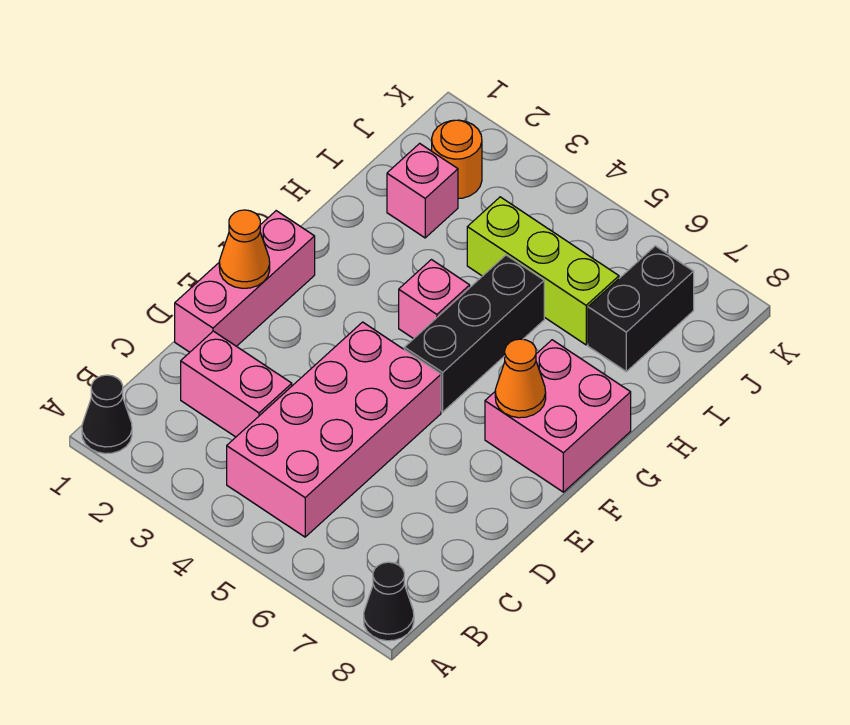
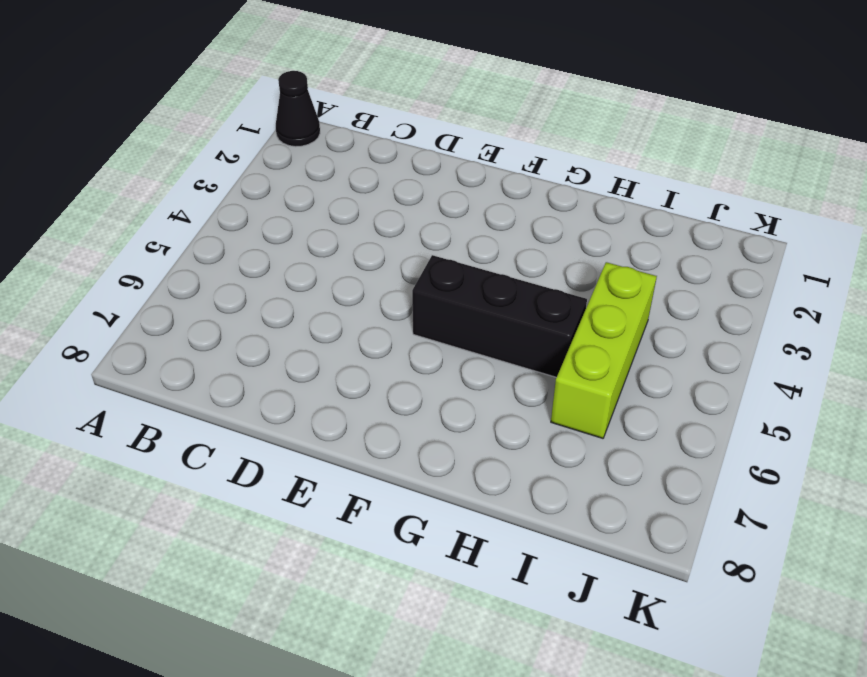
none -> black 1x1 cone [364,562,414,641]
none -> pink 2x4 brick [227,322,441,537]
none -> pink 1x2 brick [181,331,292,437]

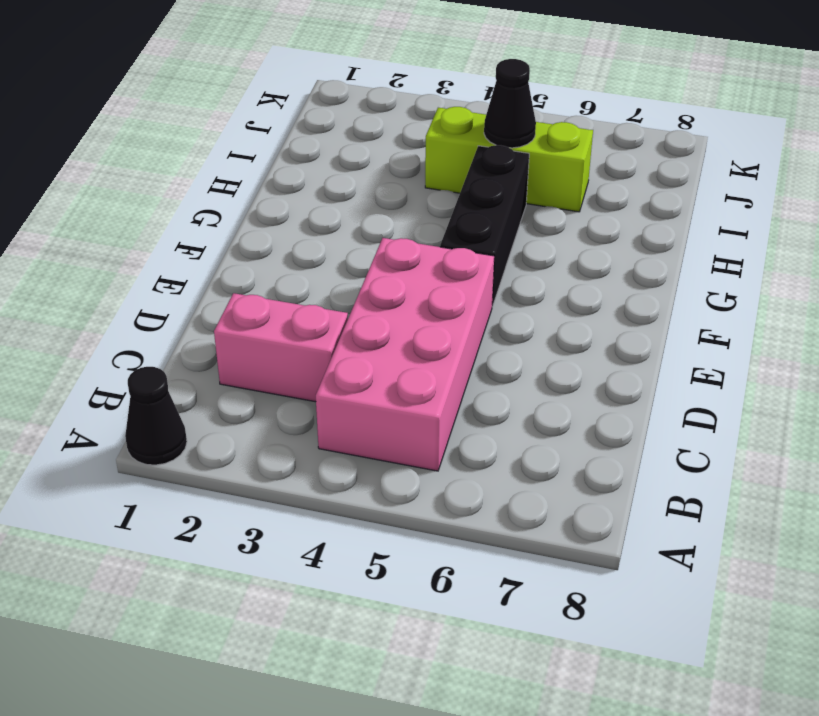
black 1x1 cone [484,59,536,148] -> black 1x1 cone moved to [364,562,414,641]
none -> pink 1x3 brick [175,211,315,352]
none -> pink 2x2 brick [485,340,631,492]
none -> pink 1x1 brick [399,260,470,339]

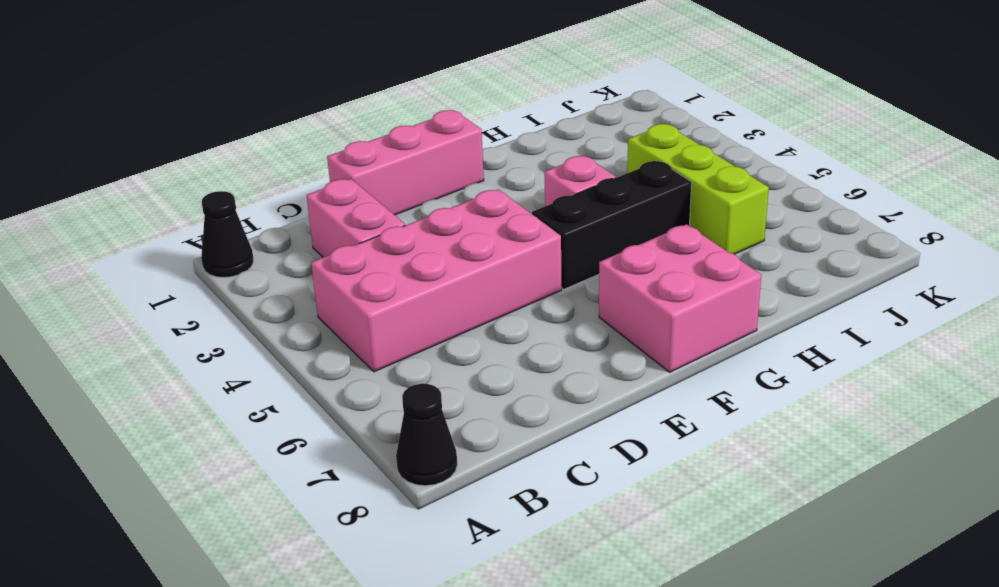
none -> pink 1x1 brick [387,143,458,238]
none -> black 1x2 brick [588,246,694,371]
none -> orange 1x1 round brick [432,120,482,199]

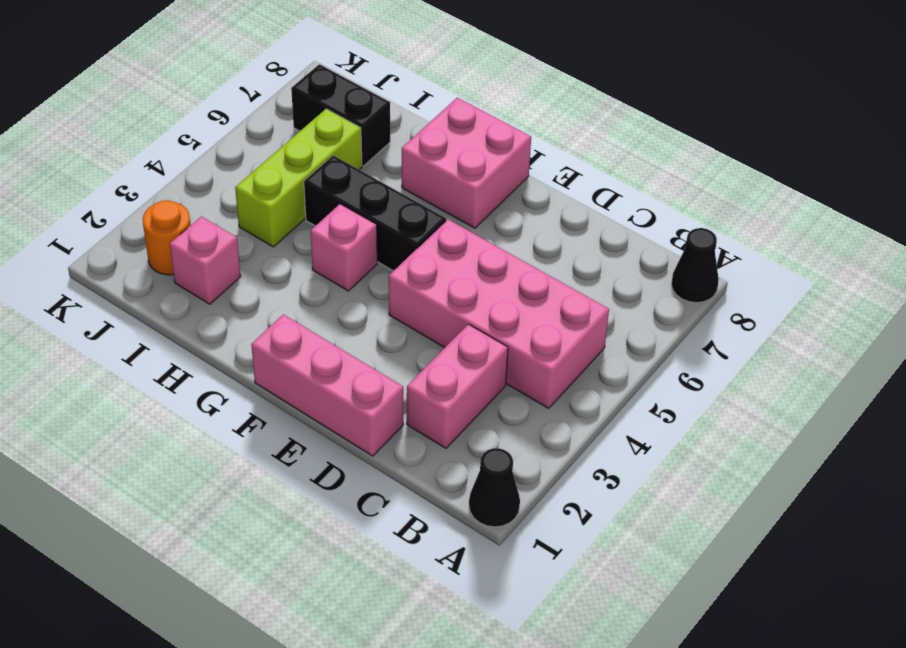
none -> orange 1x1 cone [219,210,270,288]
none -> orange 1x1 cone [495,339,546,418]

